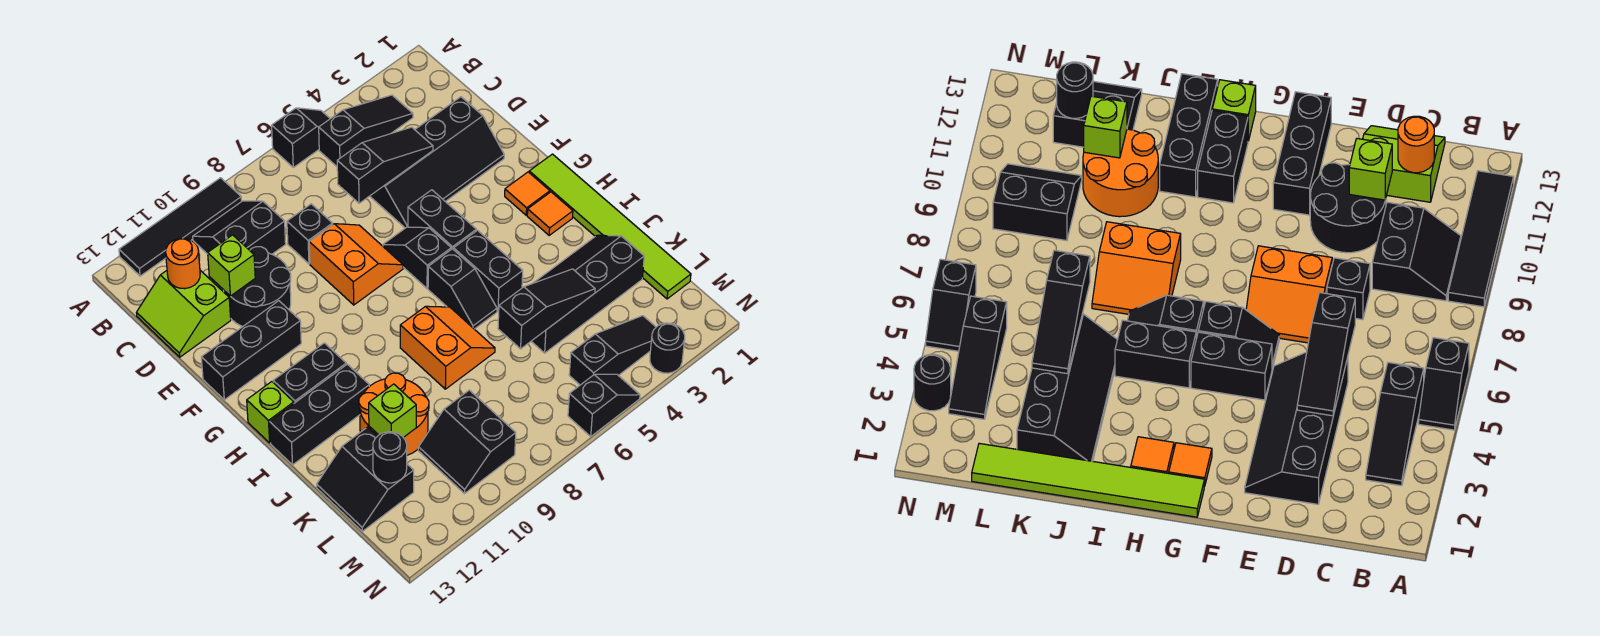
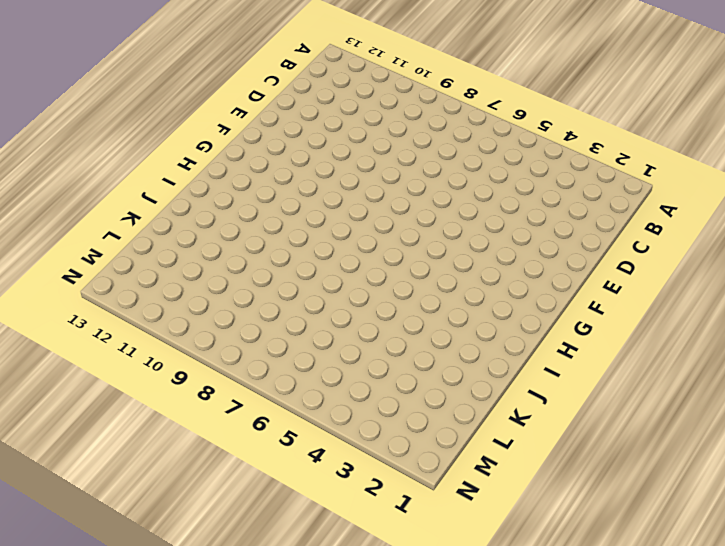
none -> black 1x2 slope [272,108,330,167]
none -> black 1x4 tile [119,178,242,276]
none -> black 1x3 slope [319,95,413,166]
none -> black 2x2 slope [193,201,286,254]

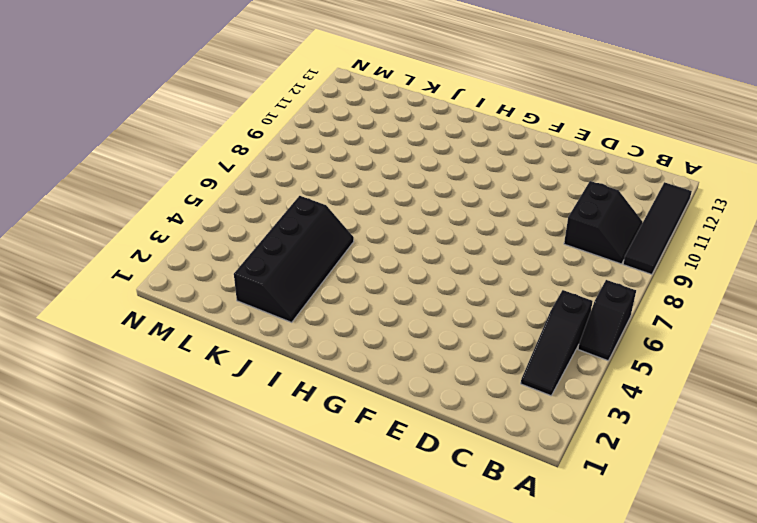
none -> lime 2x2 slope [137,270,231,357]
none -> black 2x4 slope [370,97,504,228]
none -> black 1x1 brick [287,204,333,264]
none -> black 2x2 round brick [224,247,291,326]

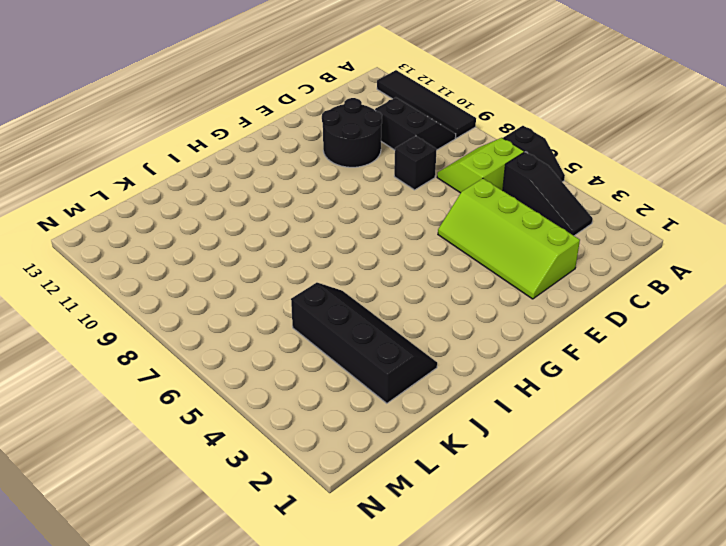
lime 2x2 slope [437,138,524,193] -> lime 2x2 slope moved to [137,270,231,357]
lime 2x4 slope [438,179,580,299] -> black 2x4 slope [370,97,504,228]
none -> orange 2x2 slope [309,224,403,305]
none -> black 1x2 brick [408,190,476,250]
none -> black 1x2 slope [383,227,451,288]
none -> black 1x3 brick [201,301,301,400]

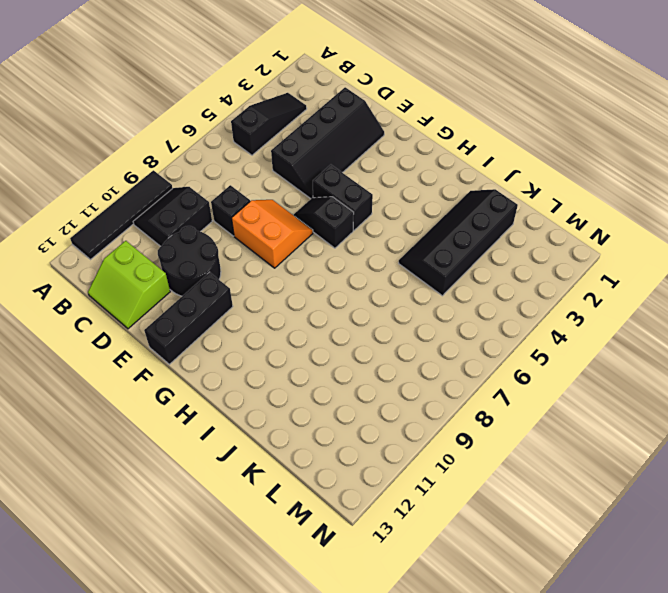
none -> black 1x2 slope [272,108,330,167]
none -> lime 1x6 tile [529,154,691,299]
none -> orange 1x1 tile [505,172,550,215]
none -> orange 1x1 tile [527,192,573,235]

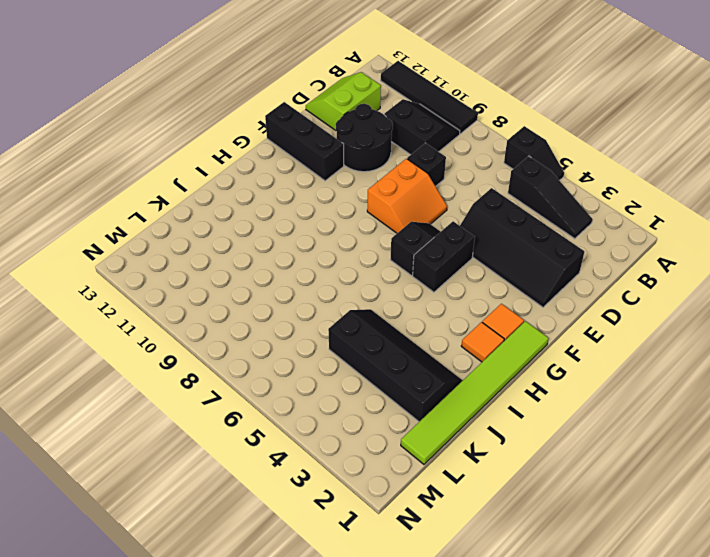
none -> black 1x2 brick [454,230,523,311]
none -> black 1x2 slope [428,249,497,329]
none -> black 1x2 brick [273,343,346,403]
none -> lime 1x1 brick [247,382,294,443]

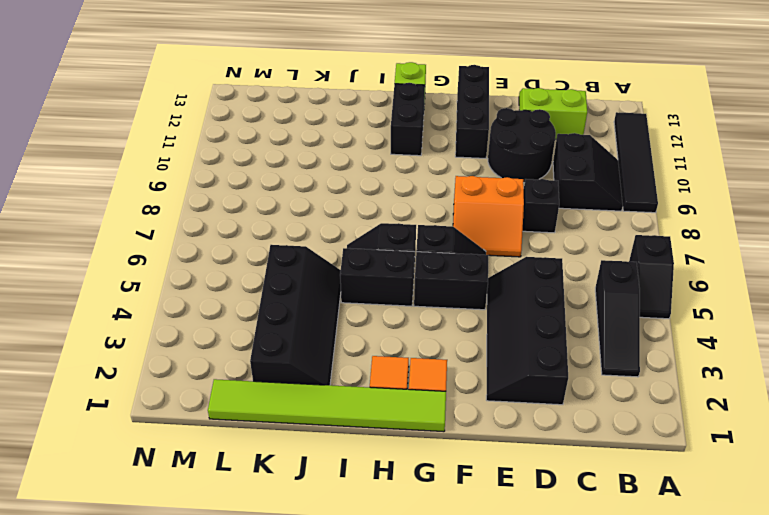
none -> orange 2x2 slope [400,306,495,389]
none -> black 1x3 brick [270,364,369,465]
none -> orange 2x2 round brick [359,373,429,455]
none -> black 2x2 slope [317,427,414,531]

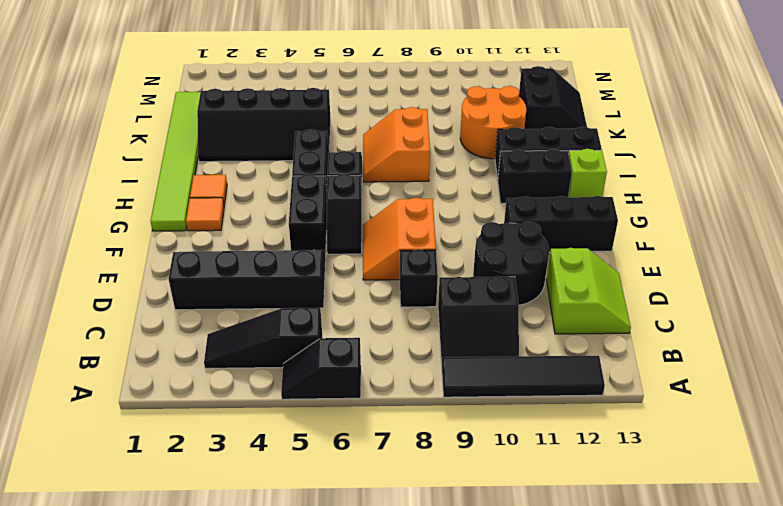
none -> black 2x2 slope [418,390,516,494]
none -> black 1x3 slope [569,316,656,385]
none -> black 1x1 round brick [650,323,685,373]
none -> black 1x2 slope [568,374,640,436]

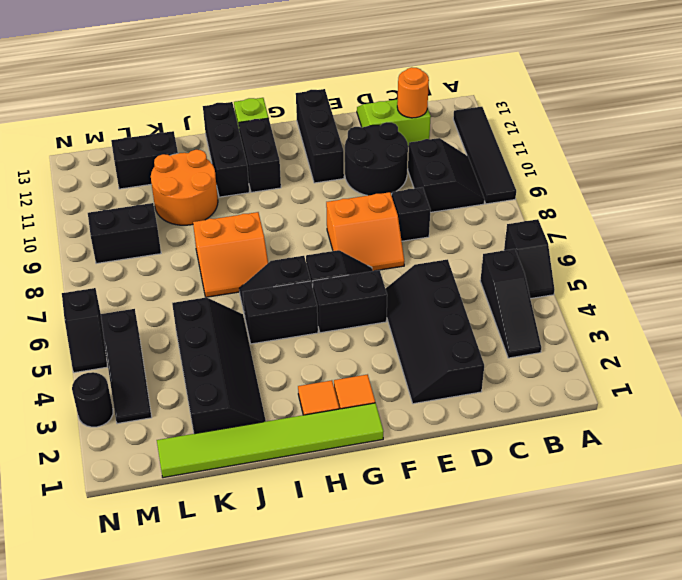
none -> black 1x3 slope [337,127,433,203]
none -> lime 1x1 brick [208,235,255,296]
none -> black 1x3 slope [498,269,595,349]
none -> lime 1x1 brick [369,384,416,438]

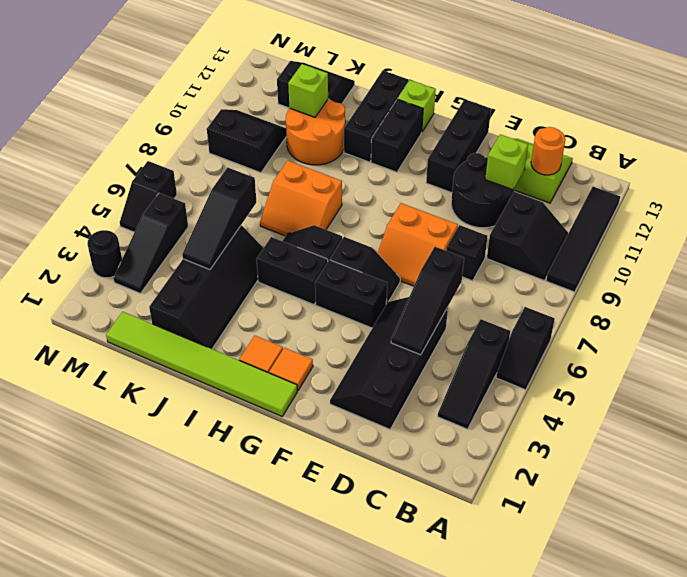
none -> black 1x1 round brick [373,432,407,483]

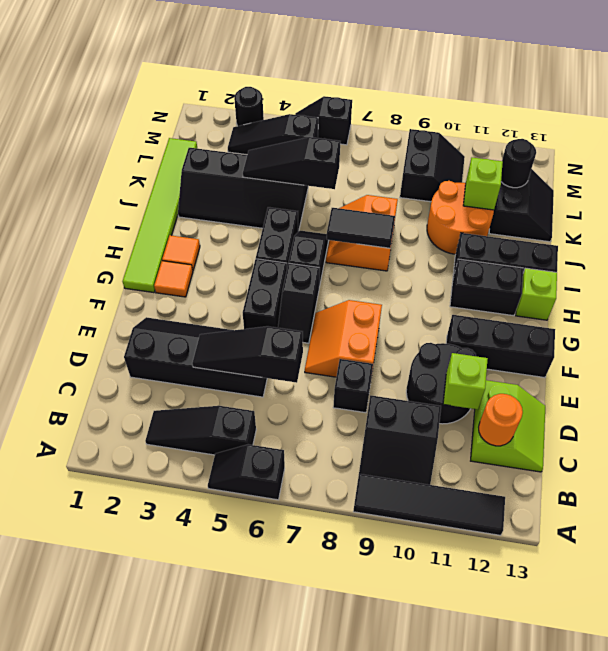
black 1x2 tile [327,208,395,248] -> none

